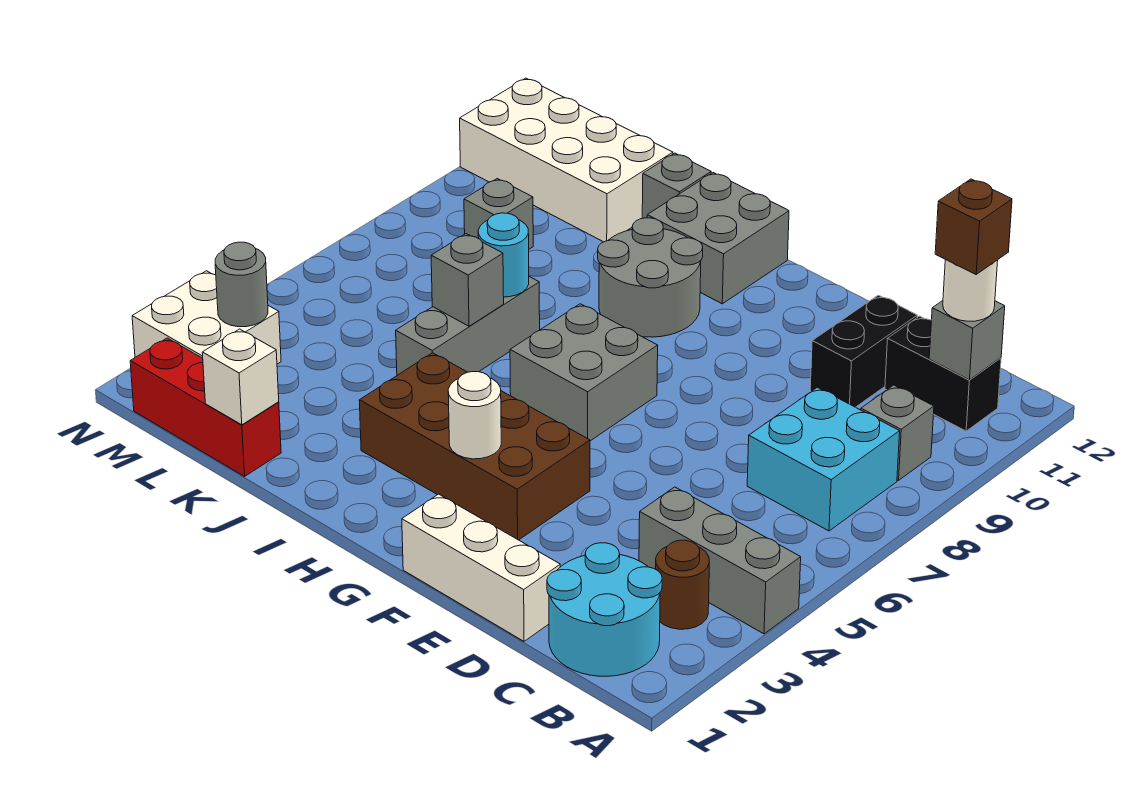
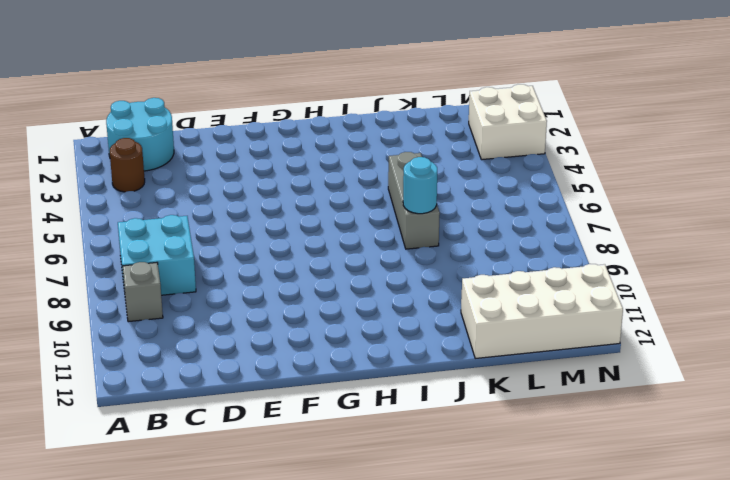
none -> grey 1x3 brick [639,487,801,634]
none -> black 1x2 brick [885,316,1001,431]
none -> white 1x3 brick [402,494,560,641]

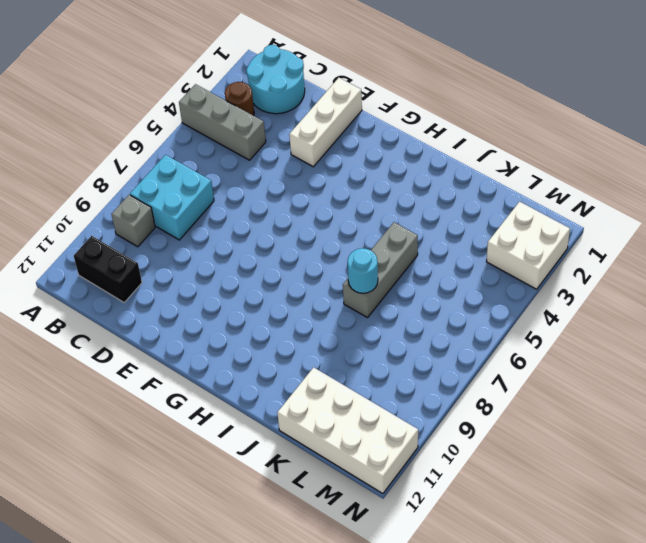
white 1x3 brick [289,78,362,167] -> white 1x3 brick turned to [402,494,560,641]
none -> black 1x2 brick [810,295,917,407]
none -> brown 2x4 brick [359,353,590,540]
none -> grey 2x2 brick [510,304,658,441]

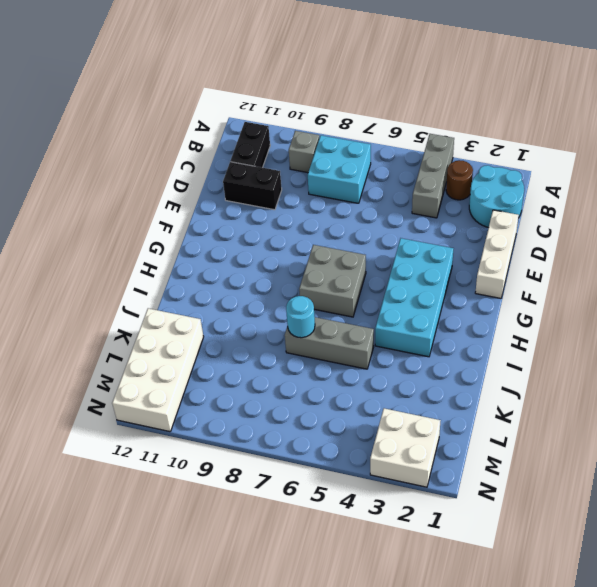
cyan 2x4 brick [375,238,453,357] -> brown 2x4 brick [359,353,590,540]
none -> grey 2x2 round brick [598,218,703,337]
none -> grey 2x2 brick [647,173,789,304]
none -> grey 1x1 brick [642,153,711,218]

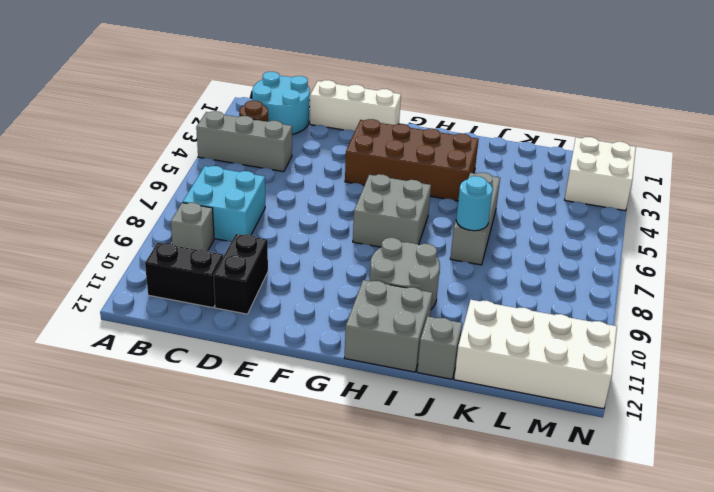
none -> red 1x3 brick [130,338,281,476]
none -> grey 1x1 brick [464,179,533,249]
none -> grey 1x1 brick [929,301,1005,380]

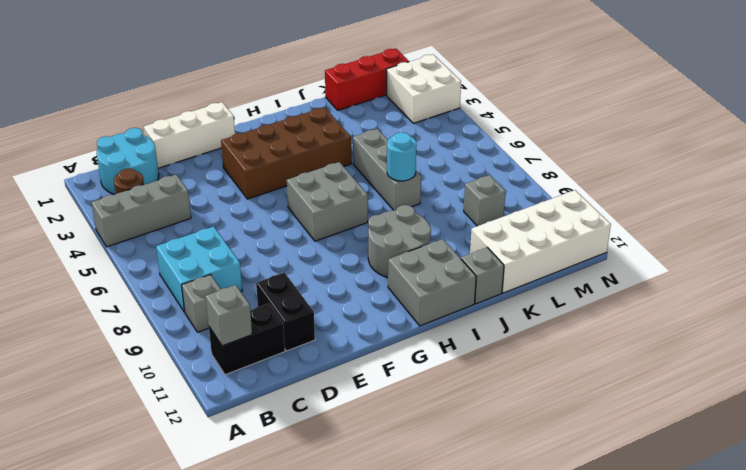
none -> white 1x1 round brick [448,372,501,459]
none -> grey 1x1 brick [431,234,504,326]
none -> white 1x1 brick [202,329,279,425]

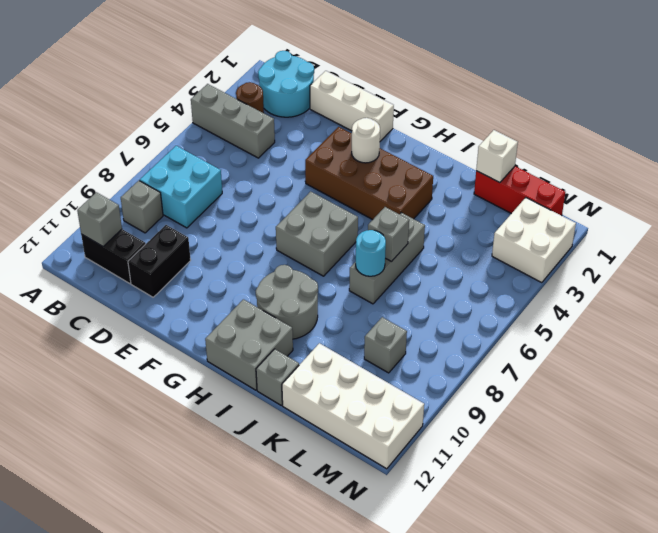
none -> grey 1x1 round brick [215,242,268,327]
none -> white 1x1 round brick [943,260,998,321]
none -> brown 1x1 brick [935,179,1012,274]

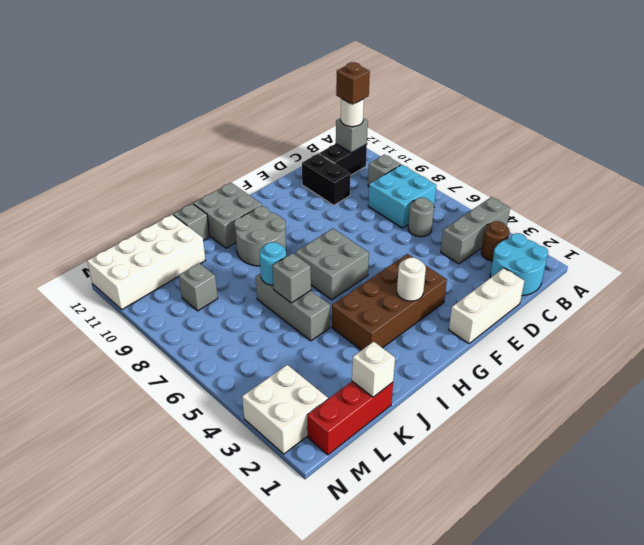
grey 1x1 round brick [408,198,434,237] -> grey 1x1 round brick moved to [215,242,268,327]

